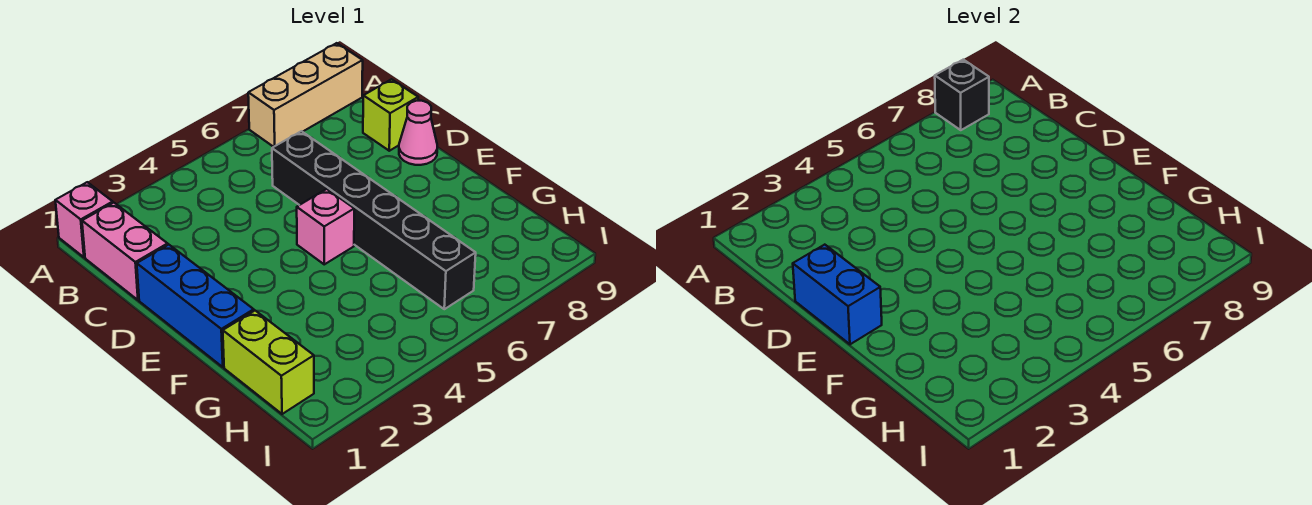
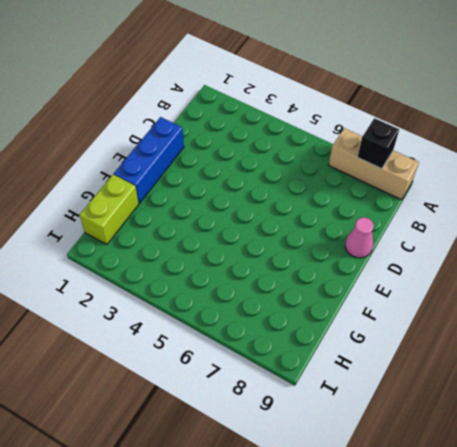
none -> pink 1x1 brick [55,182,113,257]
none -> pink 1x2 brick [82,203,168,300]

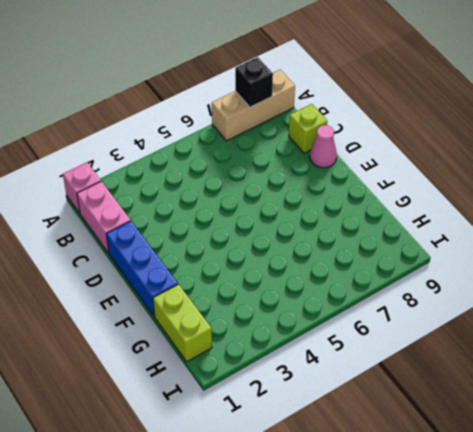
none -> black 1x6 brick [272,131,476,309]
none -> pink 1x1 brick [297,189,354,264]

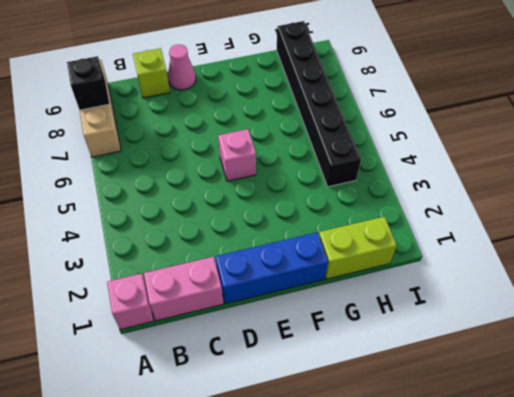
black 1x6 brick [277,21,361,187] -> black 1x6 brick turned to [272,131,476,309]
none -> blue 1x2 brick [793,245,882,344]

